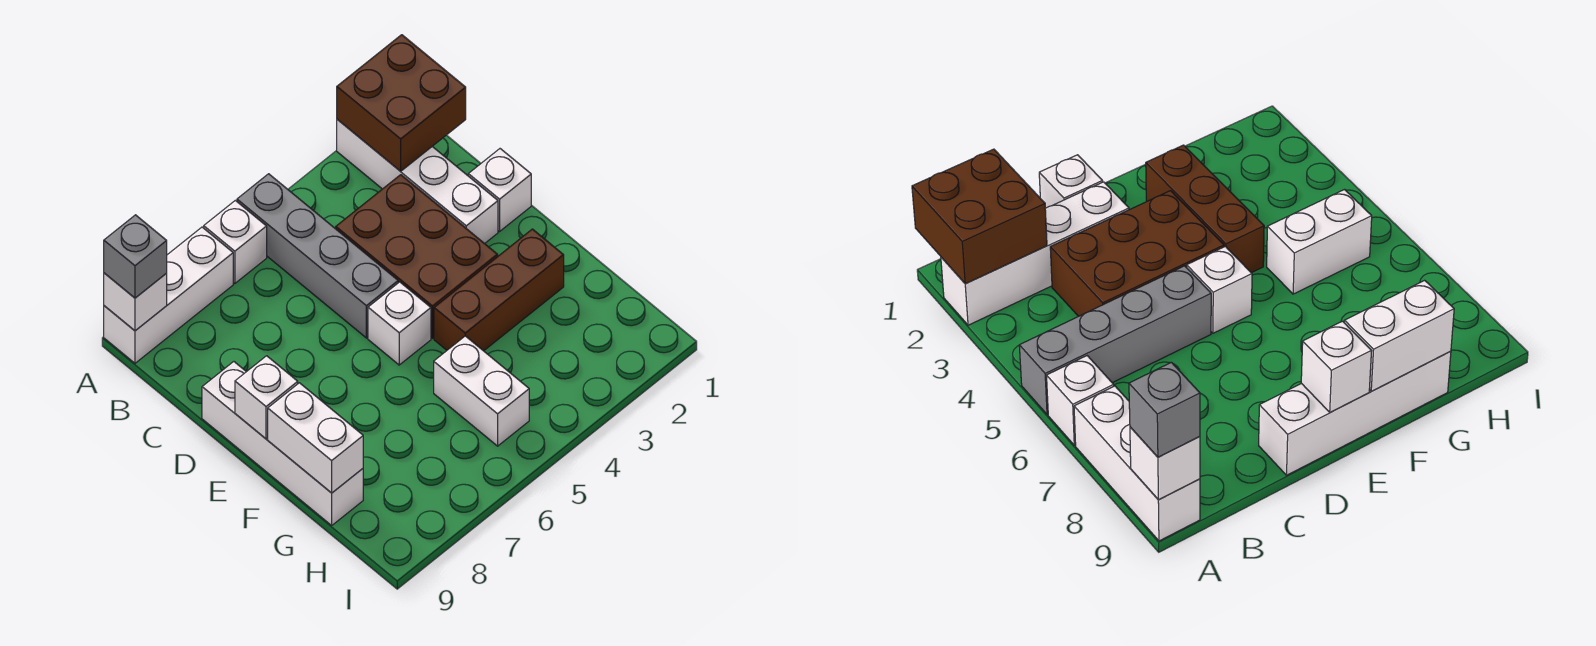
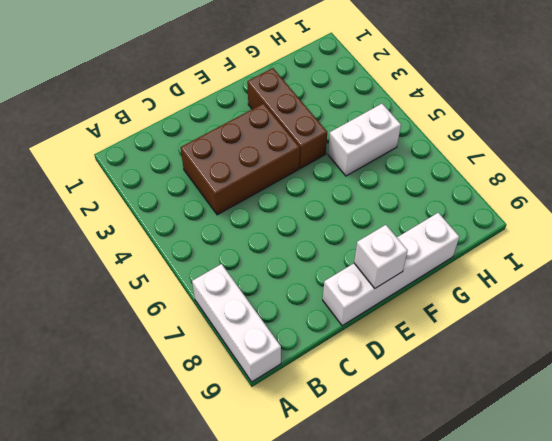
none -> white 1x4 brick [337,119,498,244]
none -> grey 1x4 brick [237,174,398,338]
none -> white 1x1 brick [204,200,267,283]

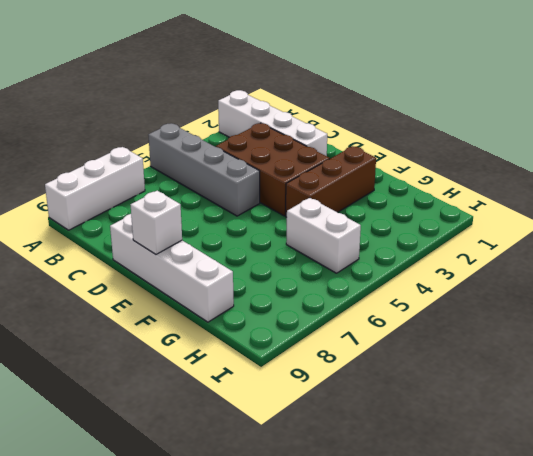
none -> white 1x1 brick [204,200,267,283]
none -> white 1x1 brick [468,149,531,231]
none -> white 1x1 brick [368,282,431,365]

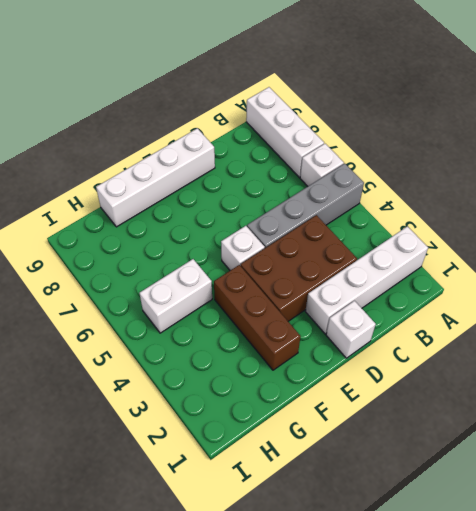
none -> brown 2x2 brick [337,35,466,171]
none -> white 1x1 brick [104,273,167,331]
none -> white 1x1 brick [235,356,298,439]

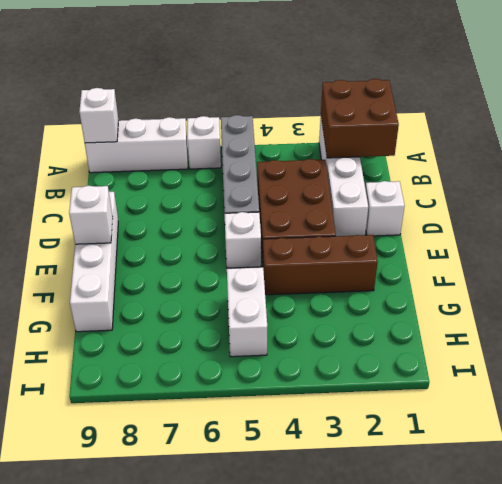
none -> white 1x2 brick [268,383,363,493]
none -> grey 1x1 brick [104,215,167,298]

